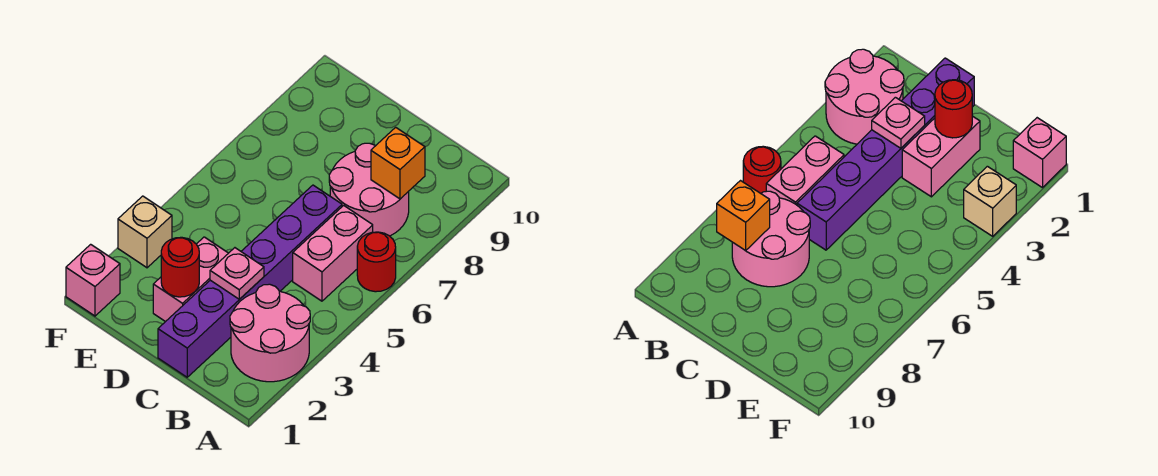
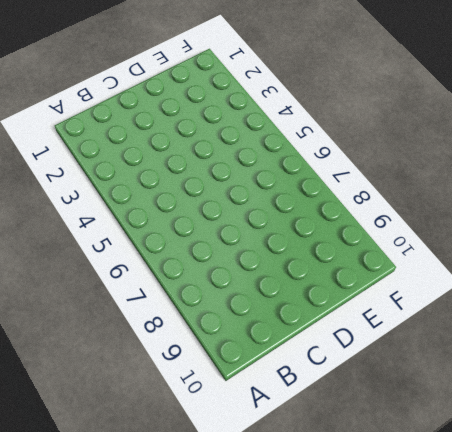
none -> pink 2x2 round brick [230,284,310,382]
none -> red 1x1 round brick [357,232,396,292]

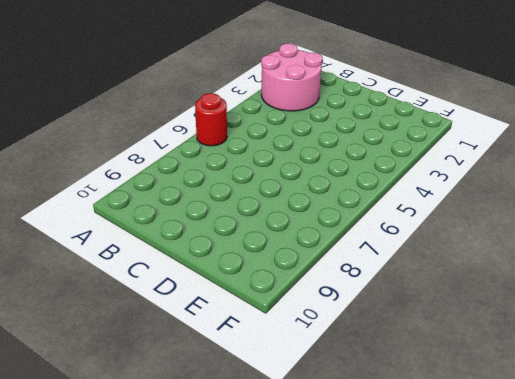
none -> pink 1x2 brick [293,205,373,301]
none -> pink 2x2 round brick [329,143,409,236]

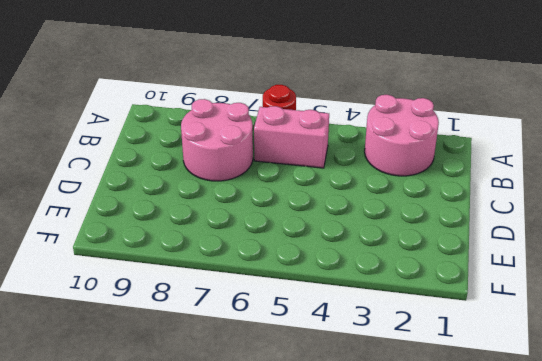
none -> purple 1x6 brick [158,185,342,377]
none -> pink 1x2 brick [153,237,228,322]

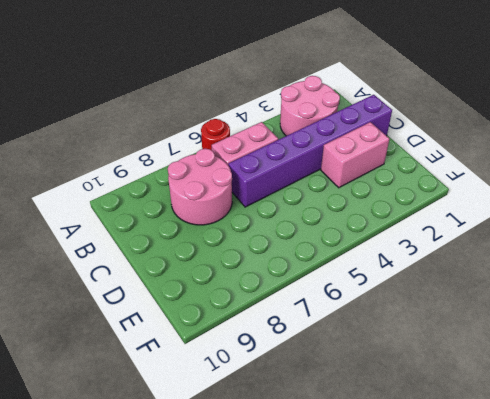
none -> pink 1x1 brick [66,244,120,316]
none -> tan 1x1 brick [118,196,172,268]

